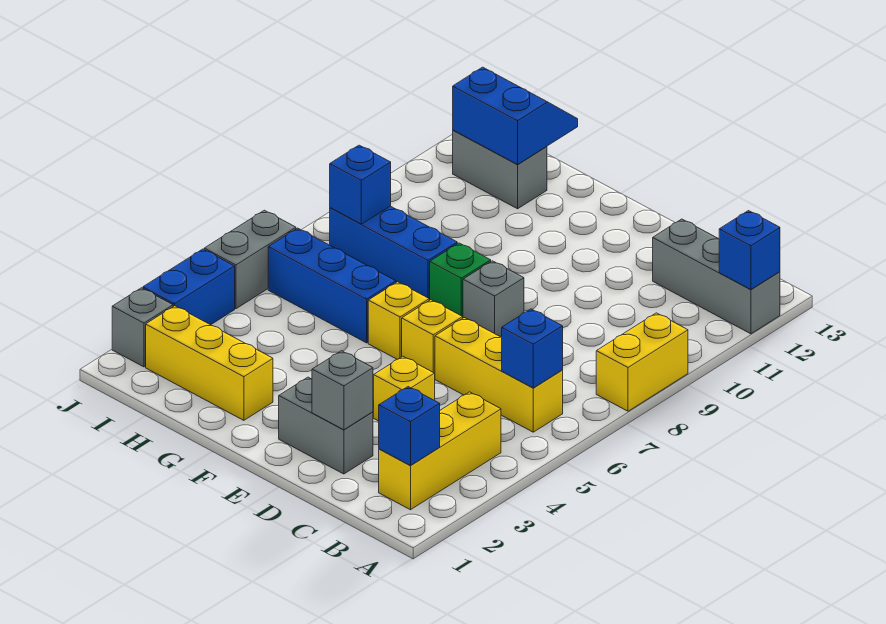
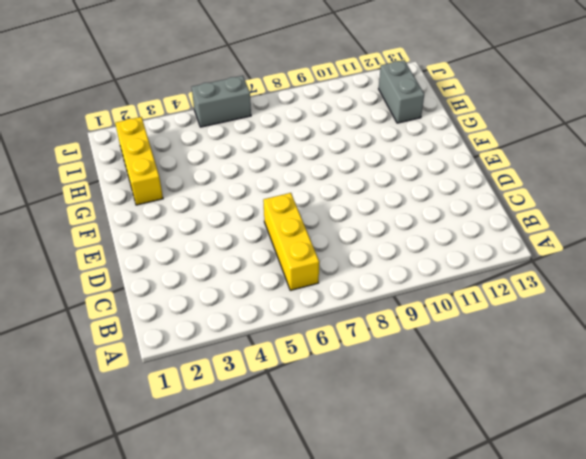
none -> yellow 1x2 brick [596,313,688,411]
none -> grey 1x3 brick [653,219,780,334]
none -> yellow 1x3 brick [379,392,501,510]

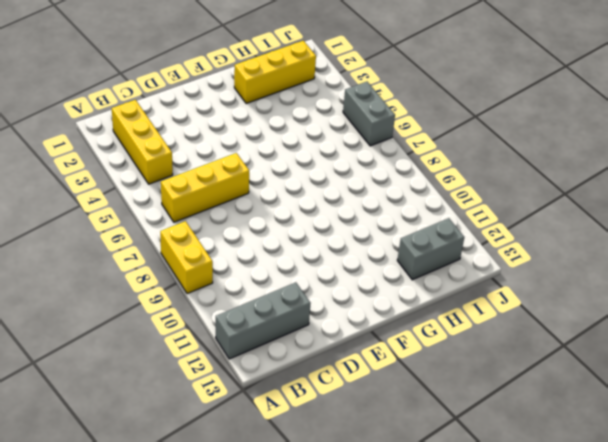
none -> grey 1x2 brick [279,377,373,474]
none -> yellow 1x1 brick [374,356,435,421]
none -> yellow 1x1 brick [402,300,463,373]

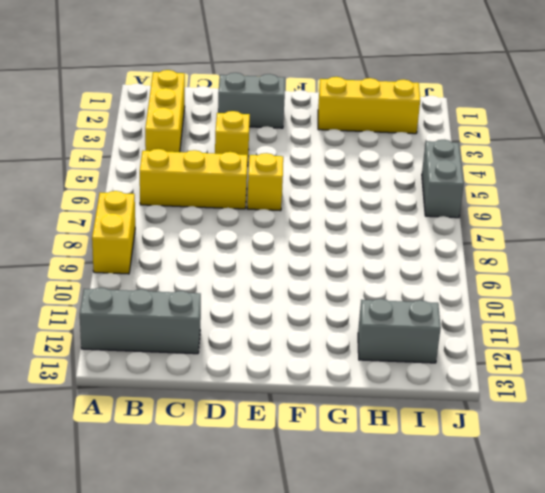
none -> grey 1x1 brick [463,261,524,336]
none -> yellow 1x1 brick [368,282,429,359]
none -> green 1x1 brick [430,243,491,317]

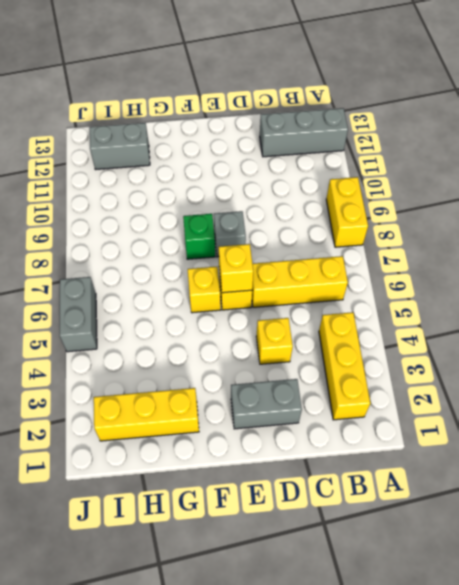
yellow 1x1 brick [219,244,253,293] -> none
none -> blue 1x3 brick [268,228,396,343]
none -> blue 1x3 brick [330,206,457,300]
none -> grey 1x1 brick [112,288,173,367]

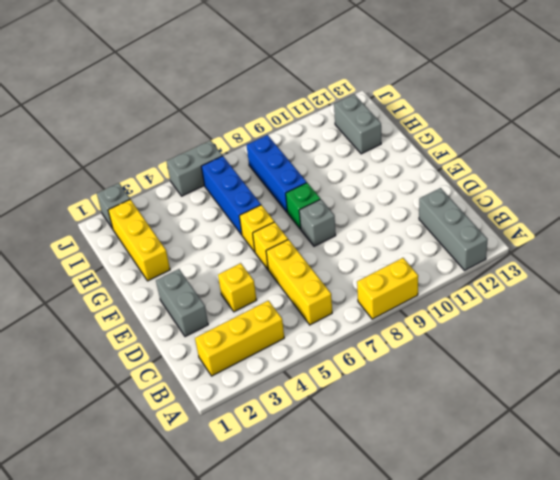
none -> blue 1x2 brick [143,249,235,325]
none -> blue 1x1 brick [719,211,780,289]
none -> blue 1x1 brick [379,387,440,465]

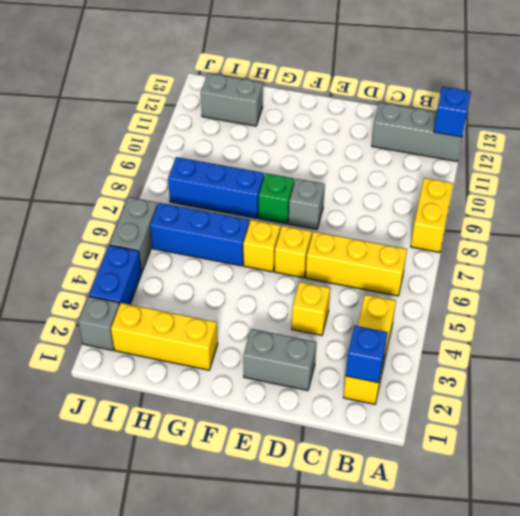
none -> blue 1x1 brick [502,309,563,388]
none -> grey 1x1 brick [312,351,373,430]
none -> blue 2x2 slope [453,67,578,164]

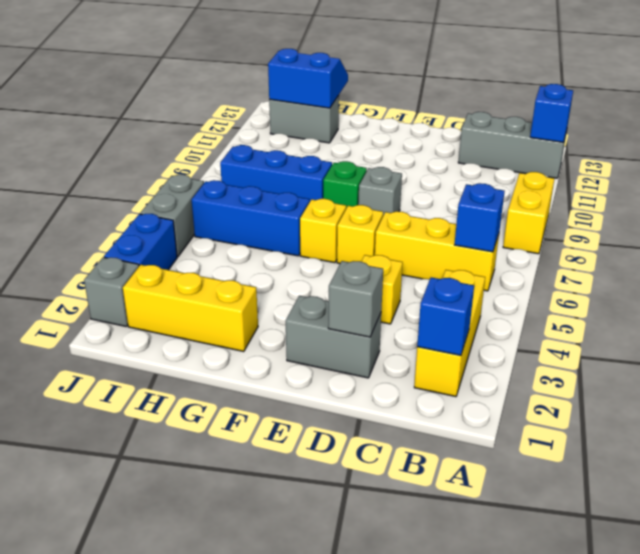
none -> blue 1x1 brick [330,145,391,224]

